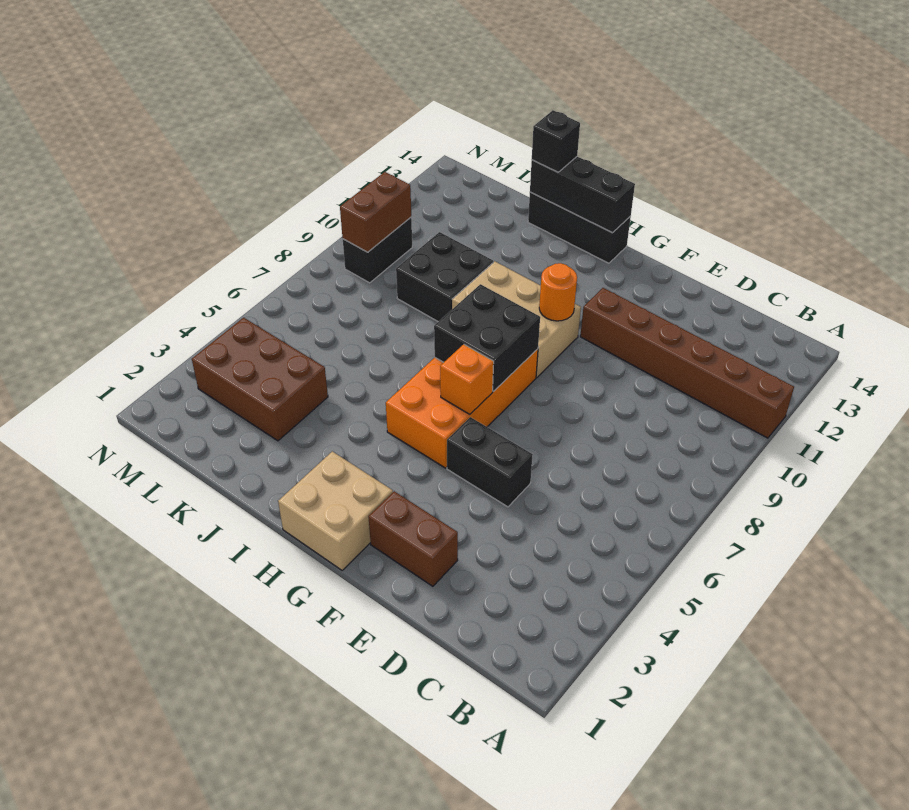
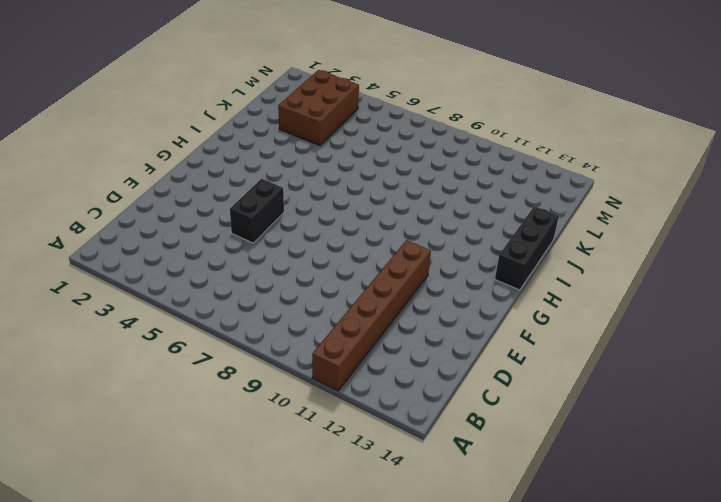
none -> brown 1x2 brick [368,491,458,586]
none -> tan 2x2 brick [278,451,393,570]
none -> orange 2x4 brick [386,349,538,468]

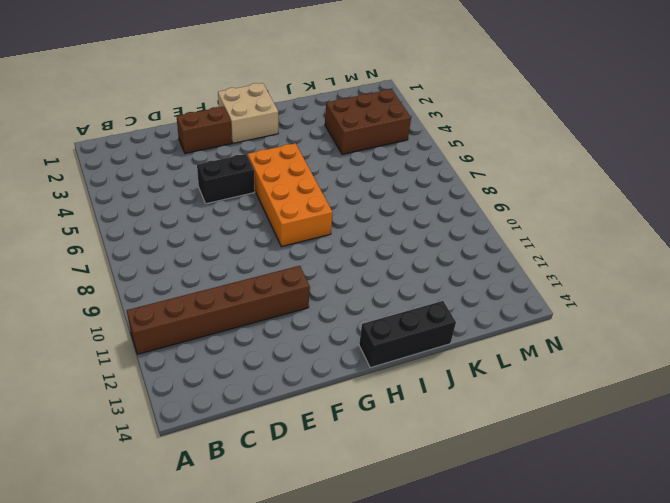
none -> tan 2x3 brick [452,261,581,377]
none -> black 2x2 brick [396,232,493,322]
none -> black 1x2 brick [343,218,412,283]

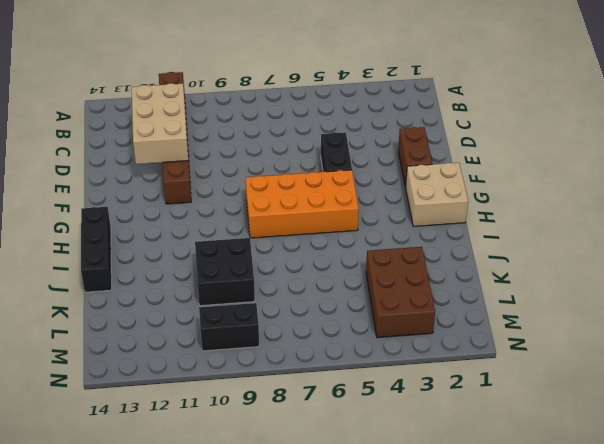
tan 2x3 brick [132,83,188,164] -> tan 2x3 brick moved to [452,261,581,377]
none -> orange 1x1 brick [440,344,494,414]
none -> black 2x2 brick [434,284,540,391]
none -> orange 1x1 round brick [539,263,577,321]

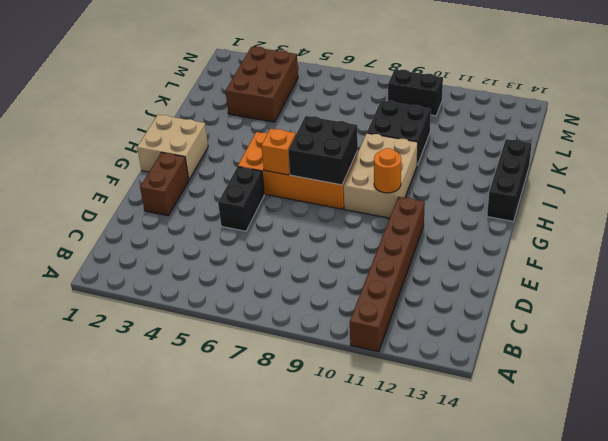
none -> black 1x3 brick [530,157,635,233]
none -> brown 1x2 brick [340,172,411,252]
none -> black 1x1 brick [532,110,580,172]

